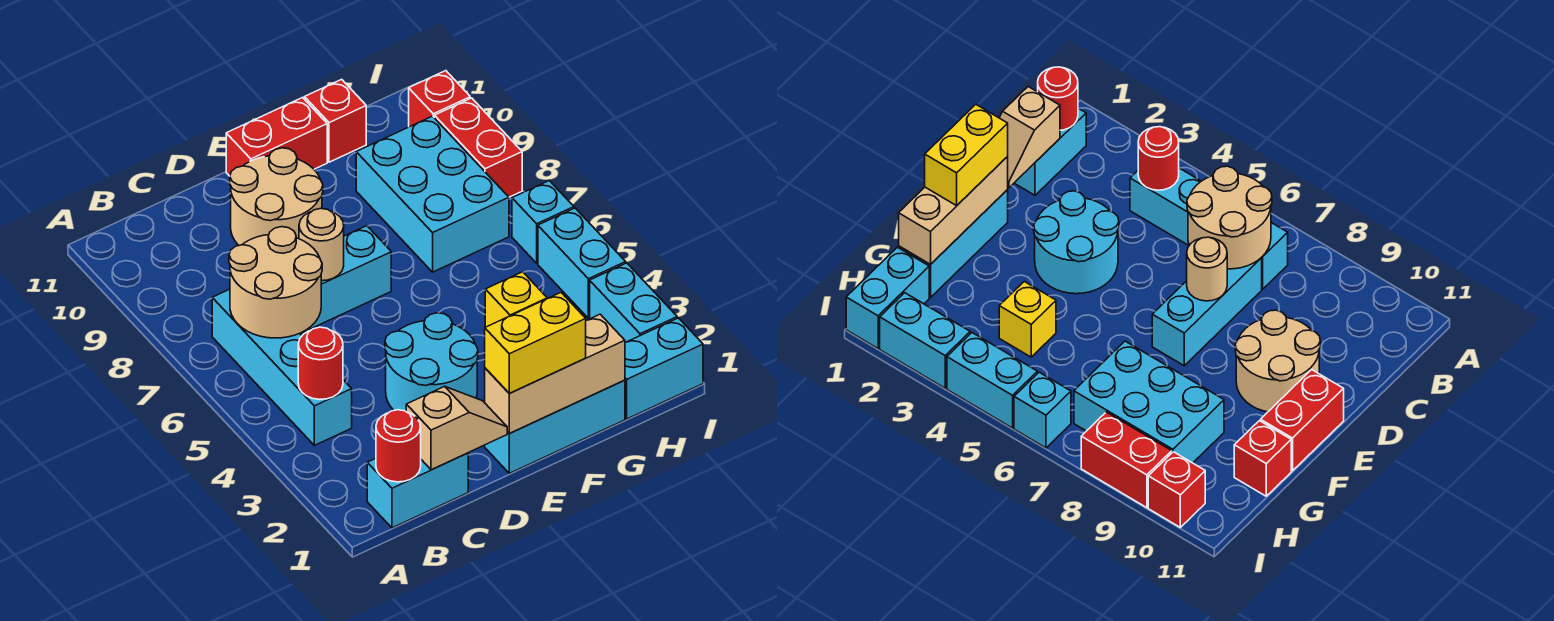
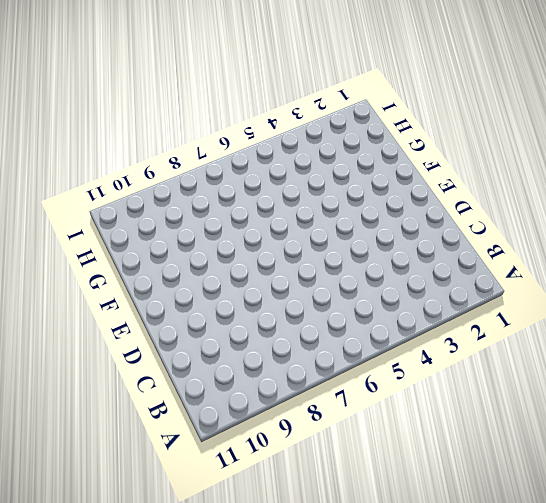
none -> cyan 1x2 brick [367,453,468,528]
none -> cyan 1x4 brick [212,289,352,445]
none -> cyan 1x3 brick [300,226,391,334]

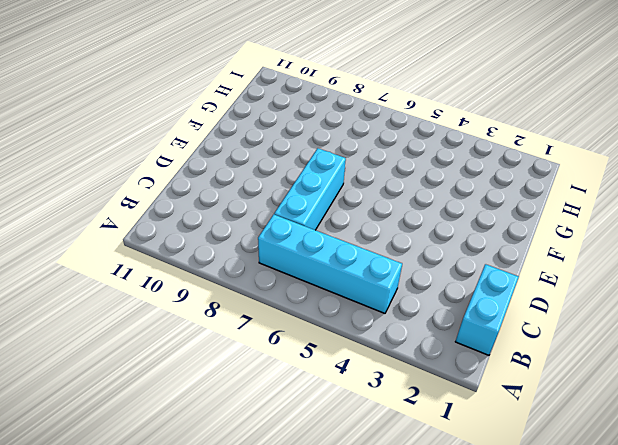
none -> cyan 2x2 round brick [385,313,478,411]
none -> tan 2x2 round brick [230,148,323,245]
none -> cyan 1x3 brick [485,380,625,473]

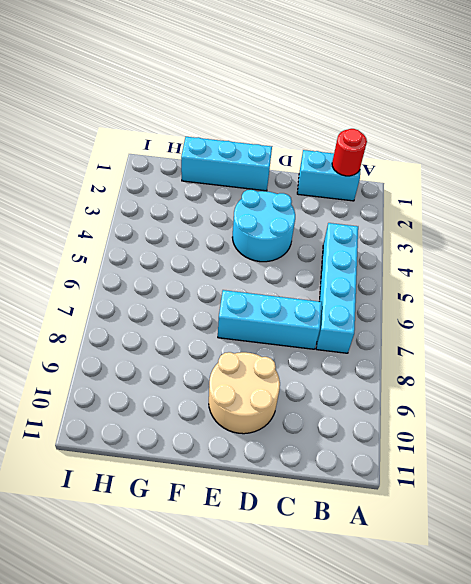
none -> red 1x2 brick [226,98,327,176]
none -> yellow 1x1 brick [485,272,547,327]
none -> cyan 2x3 brick [356,116,509,272]

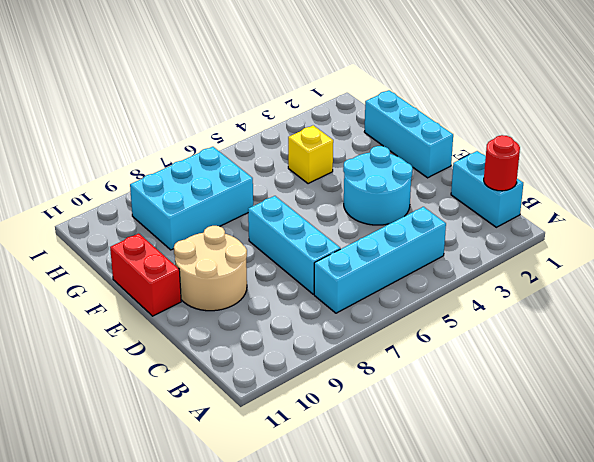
none -> red 1x1 brick [304,79,366,162]
none -> cyan 1x2 brick [625,318,703,419]
none -> cyan 1x2 brick [590,263,677,342]

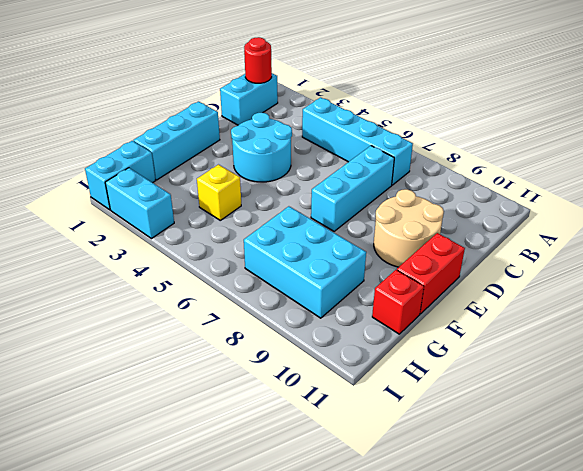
none -> cyan 1x2 brick [538,208,626,318]
none -> cyan 1x1 brick [512,181,574,263]
none -> red 1x2 brick [434,98,522,197]

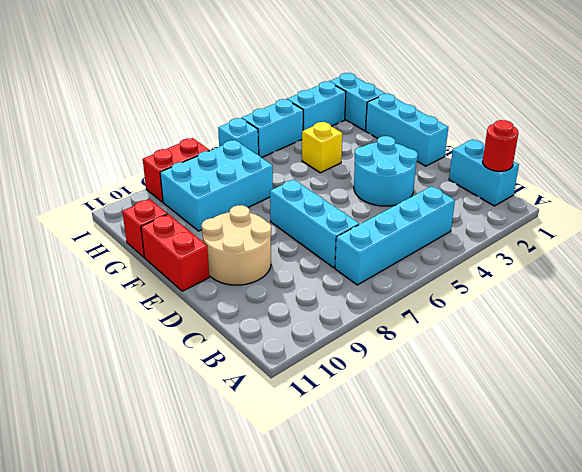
none -> red 1x1 brick [409,71,470,127]
none -> red 1x1 round brick [298,327,343,399]
none -> tan 2x2 round brick [229,227,322,338]

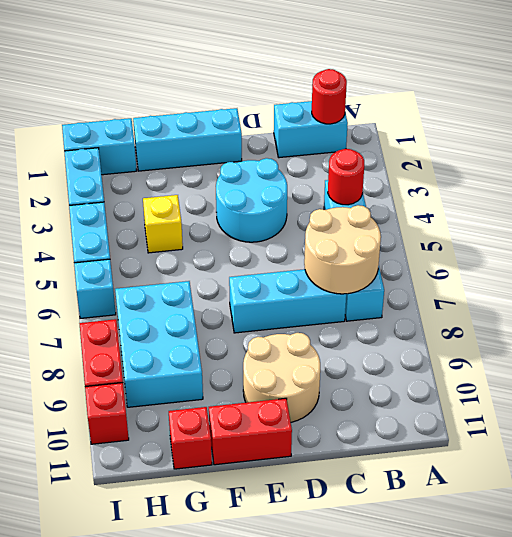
none -> tan 1x2 slope [406,386,507,470]
none -> tan 1x1 round brick [299,208,344,281]
none -> tan 1x3 brick [485,314,625,434]

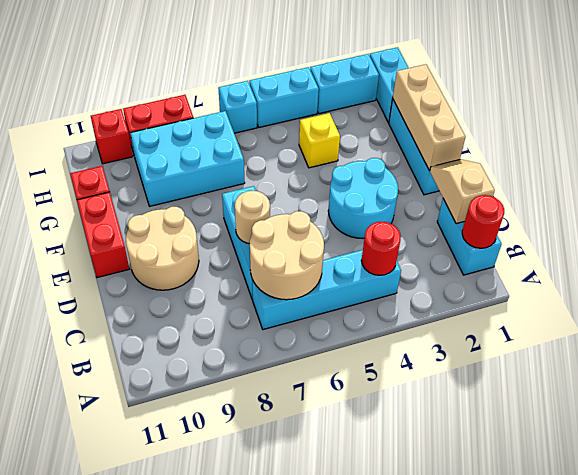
none -> yellow 1x2 brick [485,293,586,393]

